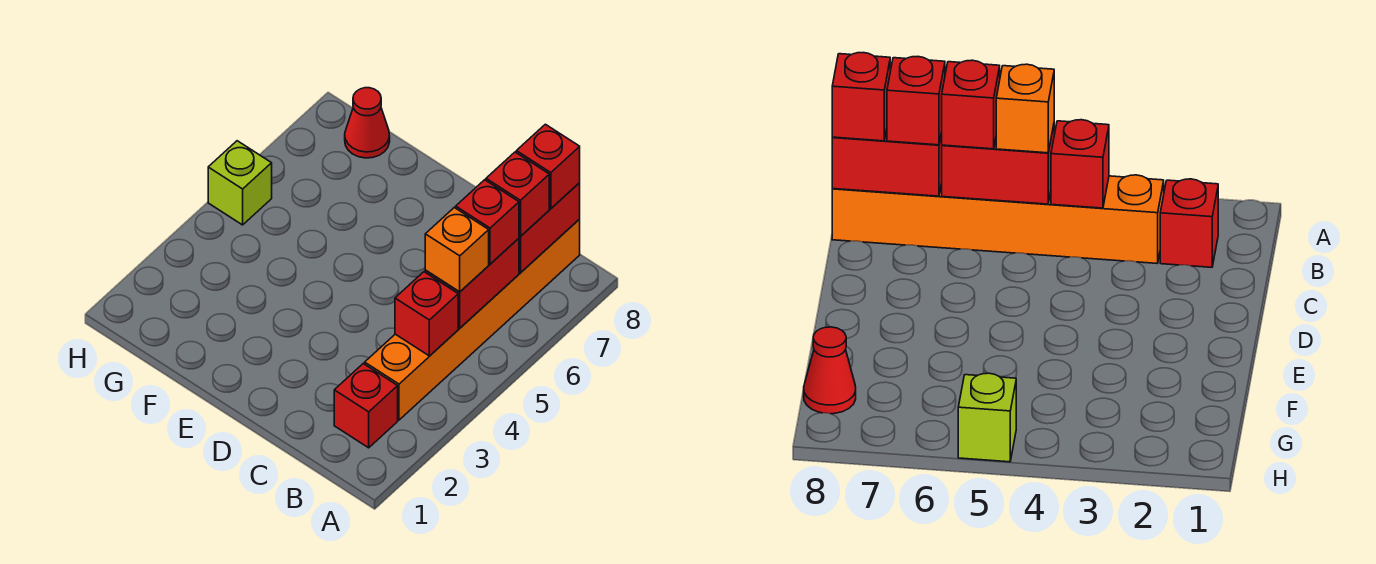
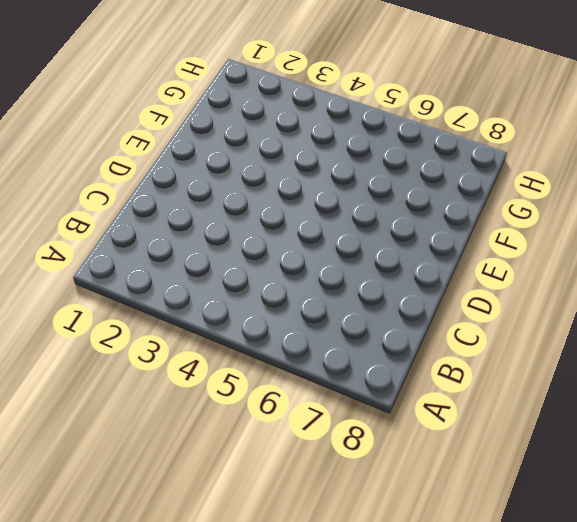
none -> red 1x1 brick [334,364,398,448]
none -> orange 1x6 brick [365,219,580,420]

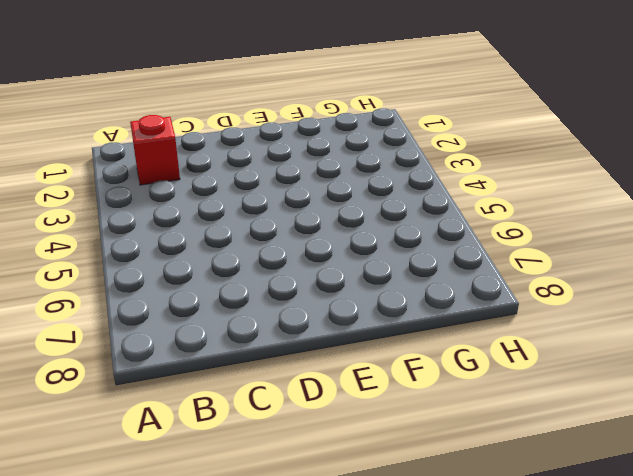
none -> orange 1x6 brick [365,219,580,420]
none -> red 1x1 cone [345,88,390,158]

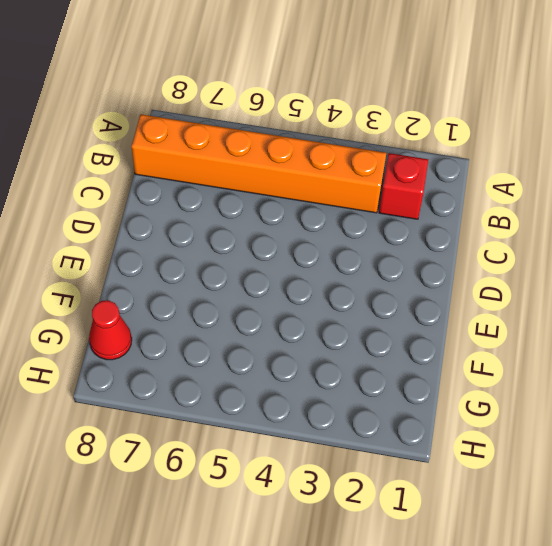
none -> lime 1x1 brick [208,141,272,225]
none -> red 1x1 brick [395,272,458,356]

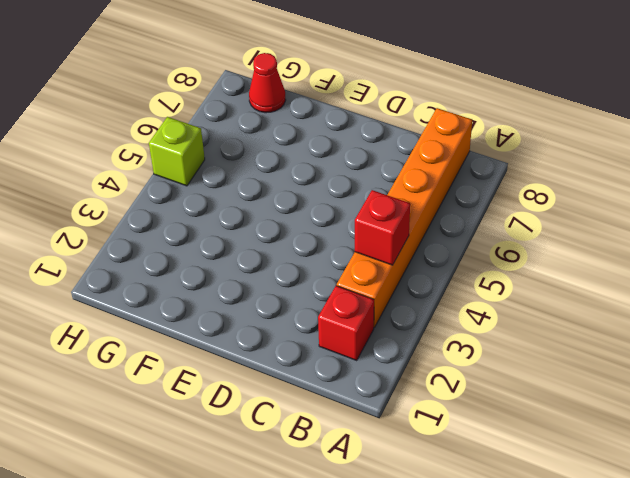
none -> red 1x2 brick [425,238,519,328]
none -> red 1x2 brick [519,183,580,273]

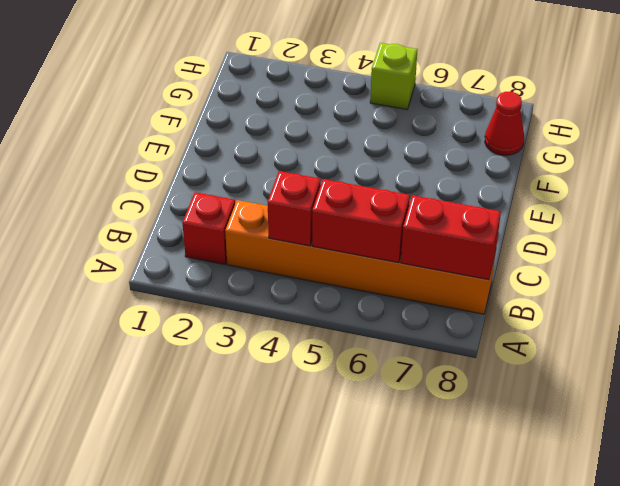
none -> orange 1x1 brick [425,208,489,292]
none -> red 1x1 brick [456,180,519,264]

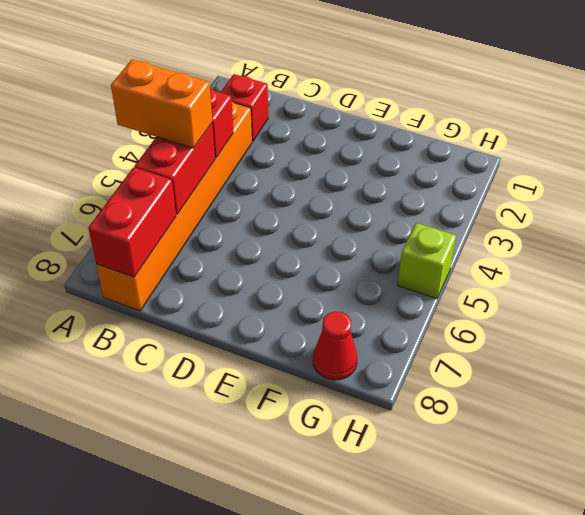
orange 1x2 brick [111,59,212,148] -> orange 1x1 brick [425,208,489,292]
none -> red 1x1 brick [456,180,519,264]
none -> red 1x1 brick [486,152,549,237]

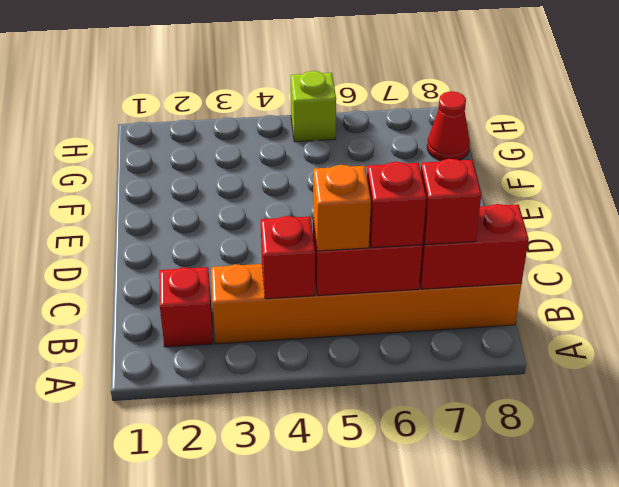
none -> red 1x1 brick [516,124,580,209]

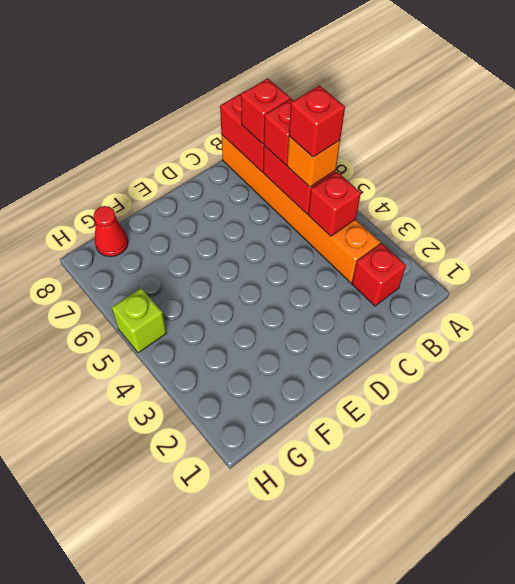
red 1x1 brick [289,85,345,157] -> red 1x1 brick moved to [516,124,580,209]

